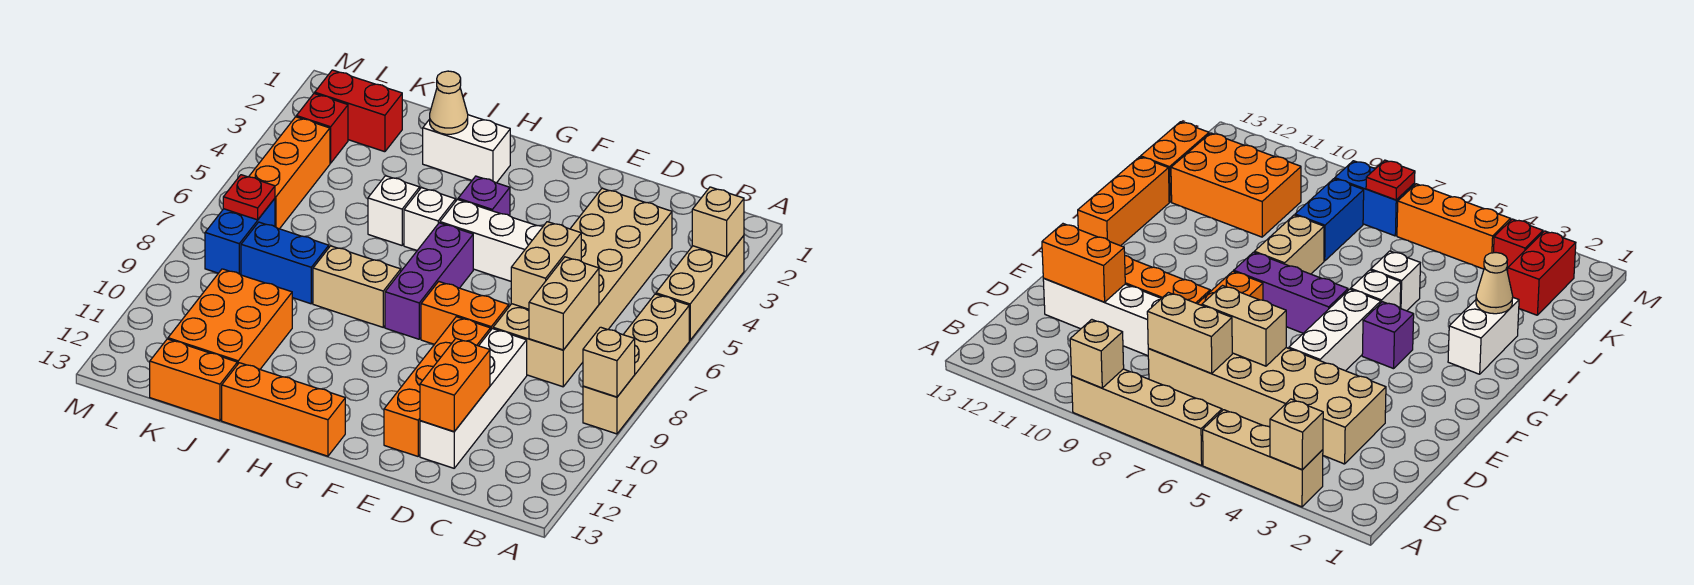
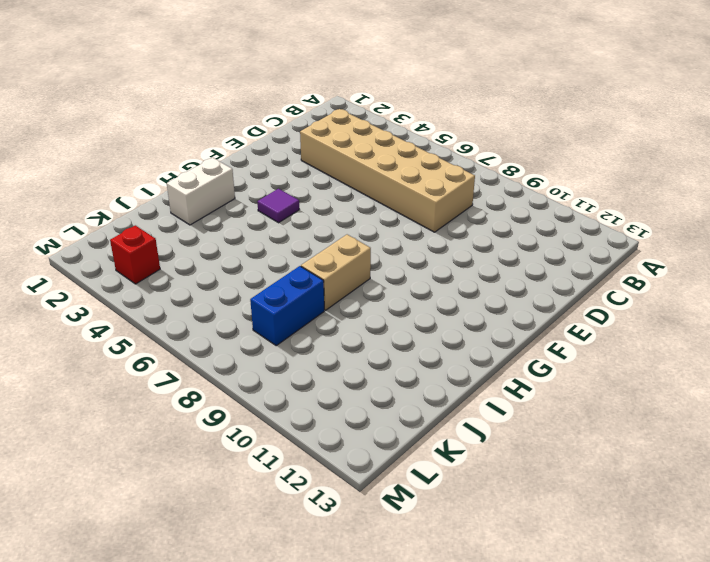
purple 1x1 tile [257,189,299,223] -> purple 1x1 brick [458,176,510,216]
none -> tan 1x3 brick [656,236,744,340]
none -> tan 1x4 brick [583,294,689,434]
none -> white 1x4 brick [420,329,527,468]

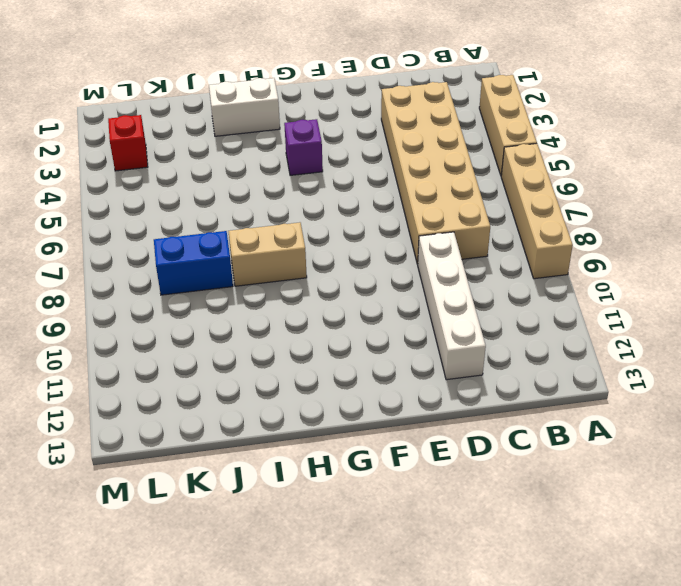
none -> white 1x3 brick [440,199,543,281]
none -> orange 1x2 brick [421,281,509,344]
none -> orange 1x4 brick [384,317,491,456]

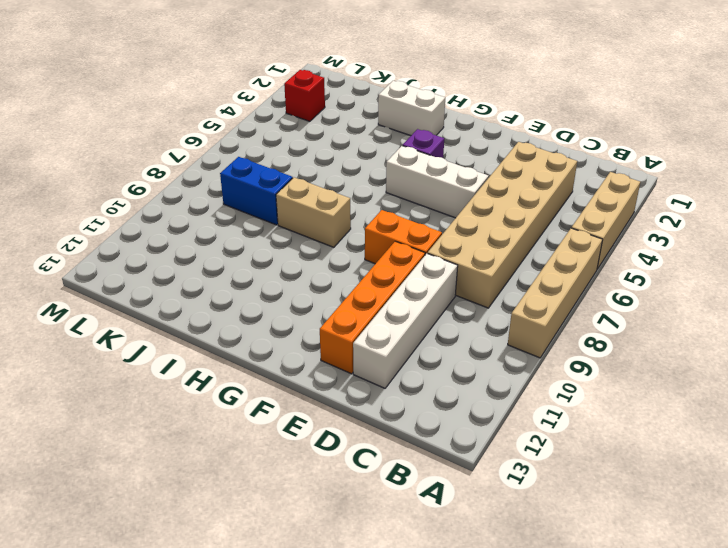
none -> purple 1x3 brick [385,223,473,339]
none -> orange 1x3 brick [222,363,345,456]
none -> white 1x1 brick [404,188,456,250]

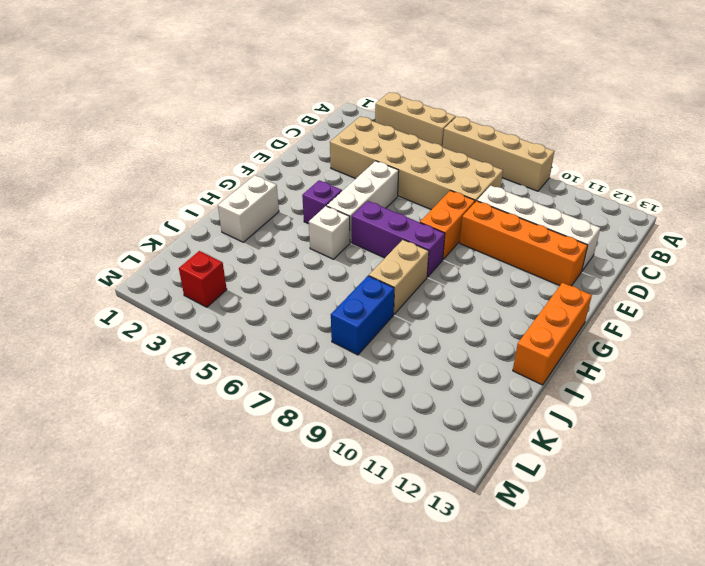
none -> white 1x1 brick [368,176,420,245]
none -> orange 2x3 brick [168,269,292,369]
none -> orange 1x2 brick [150,339,237,421]

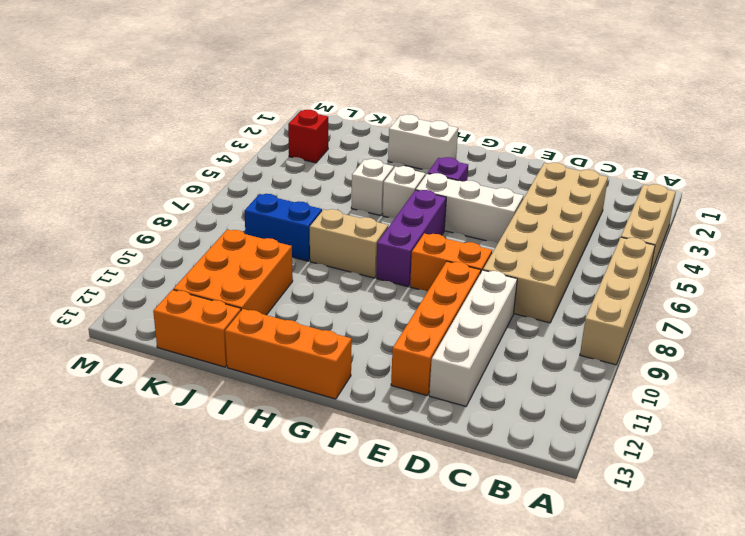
none -> red 1x2 brick [315,70,402,152]
none -> orange 1x3 brick [249,117,330,229]
none -> blue 1x2 brick [205,199,275,275]

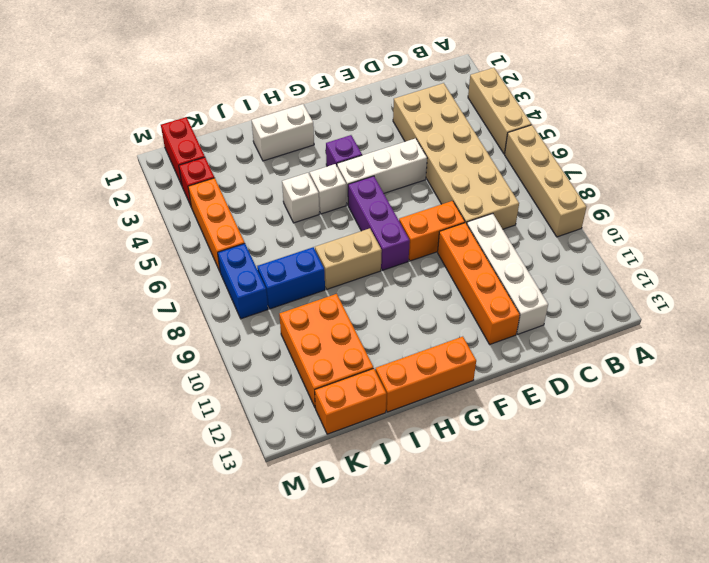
red 1x2 brick [161,117,205,185] -> red 1x2 brick turned to [315,70,402,152]
none -> tan 1x1 brick [692,187,744,257]
none -> tan 1x1 brick [583,327,635,397]
none -> tan 1x2 brick [529,257,599,350]

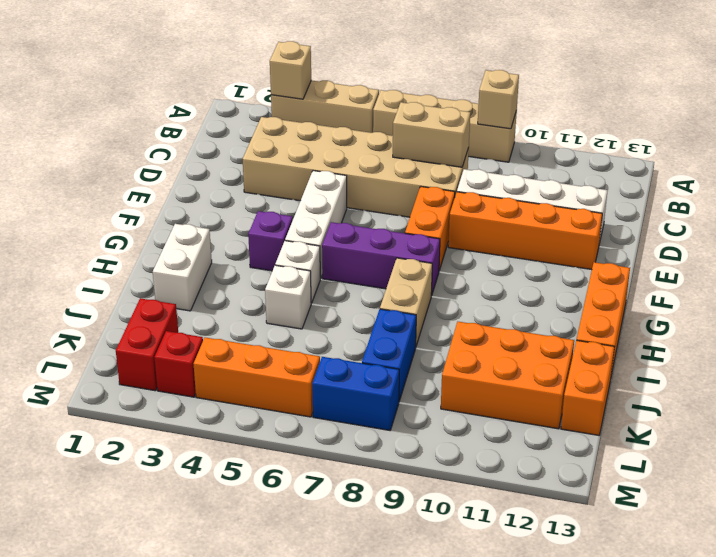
none -> tan 1x2 brick [511,222,581,309]
none -> orange 1x2 brick [420,339,490,432]
none -> tan 1x1 cone [430,71,468,134]

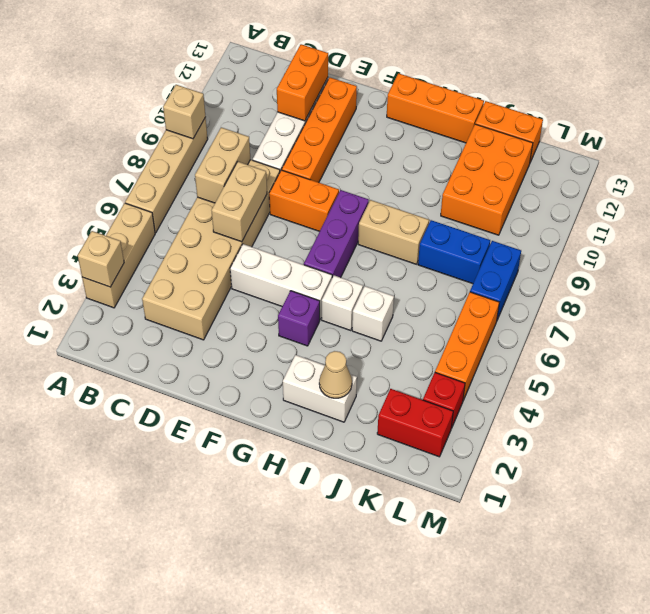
none -> red 1x1 plate [223,175,275,220]

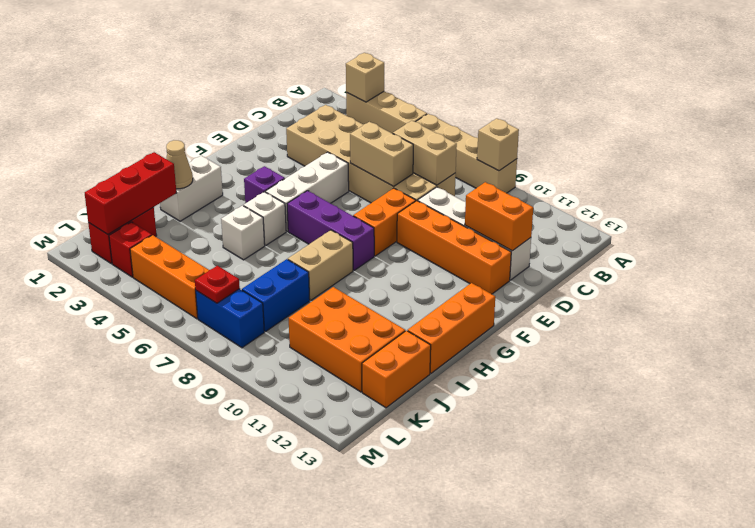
red 1x3 brick [85,152,176,234] -> none

